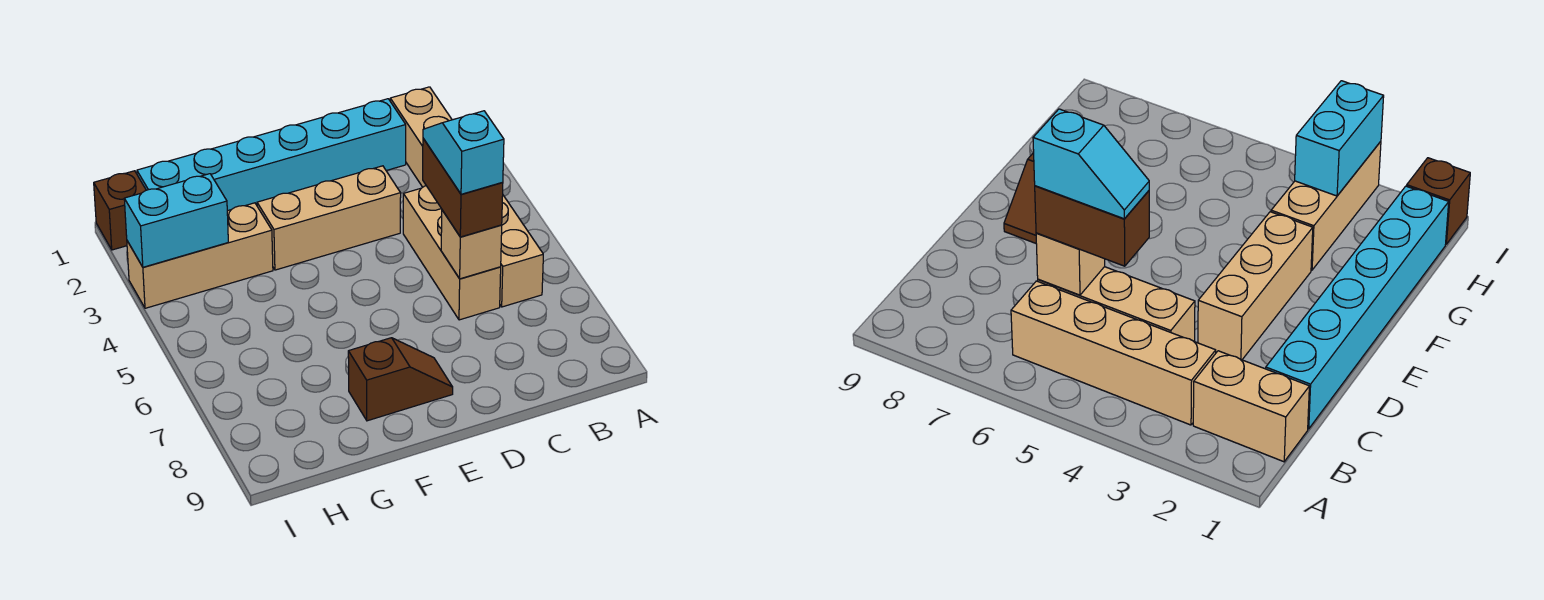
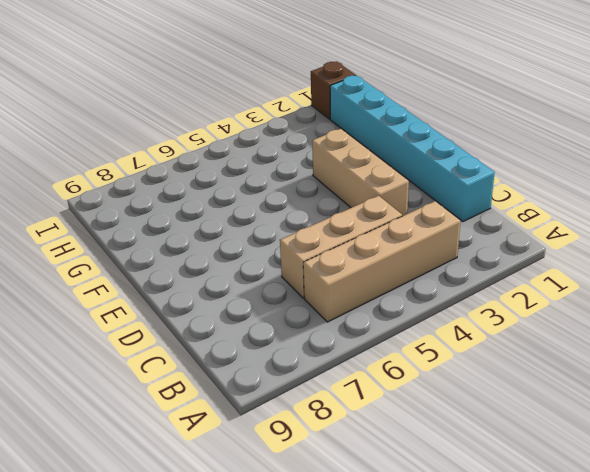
none -> tan 1x2 brick [390,87,452,187]
none -> brown 1x2 slope [348,338,453,421]
none -> tan 1x3 brick [127,203,273,308]

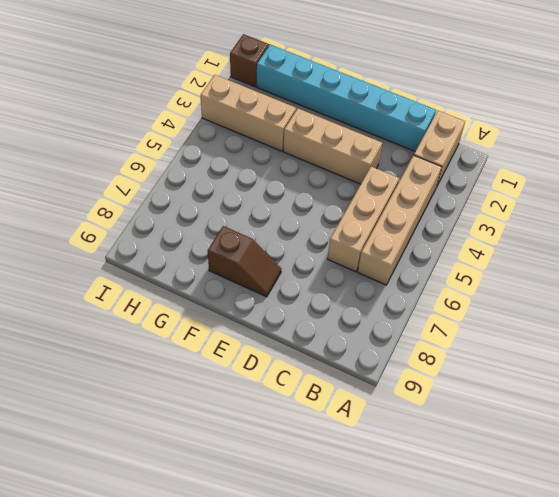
none -> tan 1x1 brick [441,210,502,279]
none -> cyan 1x2 brick [124,174,228,267]
none -> brown 1x2 brick [423,138,503,237]

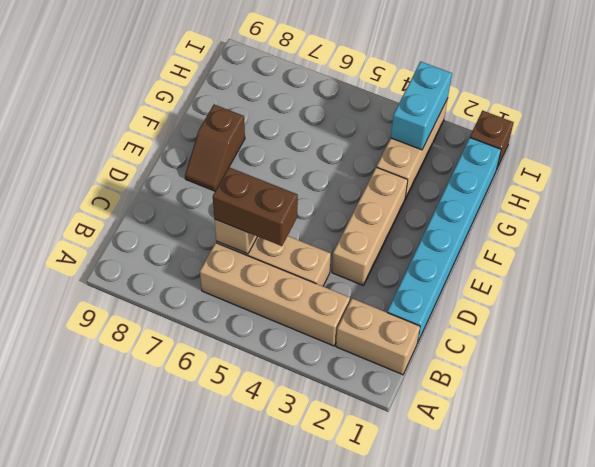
none -> cyan 1x2 slope [423,111,504,194]

